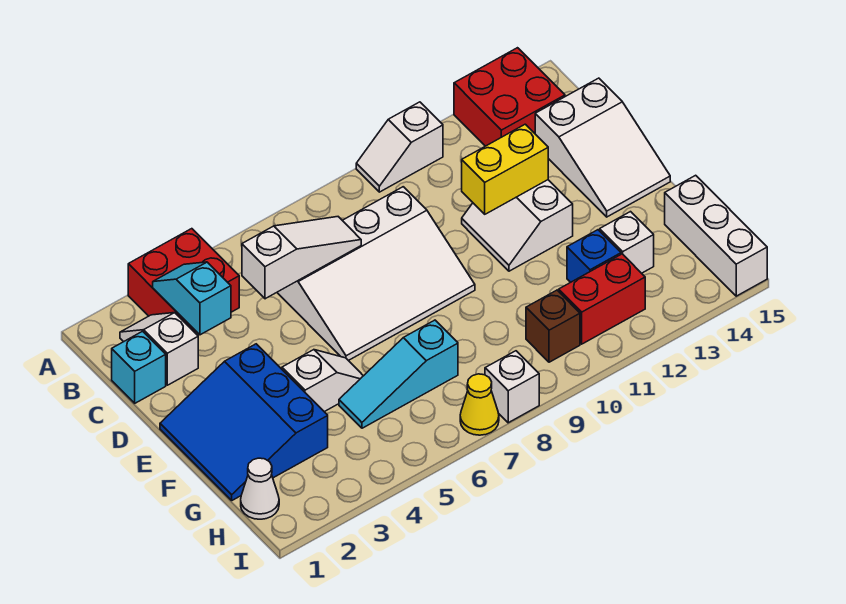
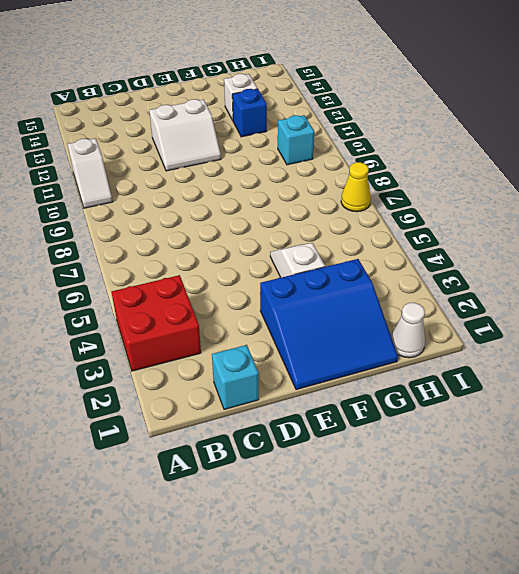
cyan 1x1 brick [278,115,314,165] -> brown 1x1 brick [526,290,580,362]
none -> red 2x2 brick [454,48,565,146]
none -> white 1x2 slope [120,313,198,385]
none -> white 3x4 slope [277,187,475,361]

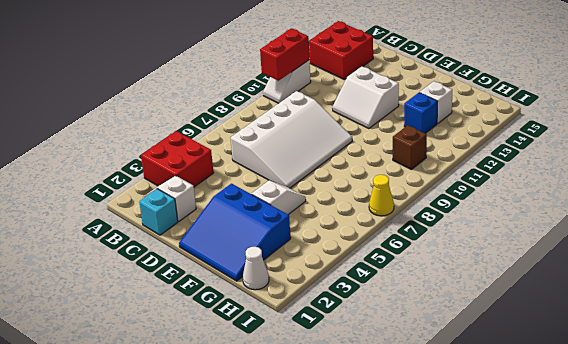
red 1x2 brick [260,28,310,81] -> red 1x2 brick moved to [559,254,645,344]
none -> white 2x3 slope [535,78,670,217]
none -> cyan 1x3 slope [339,320,458,428]
none -> white 1x3 brick [665,175,767,296]

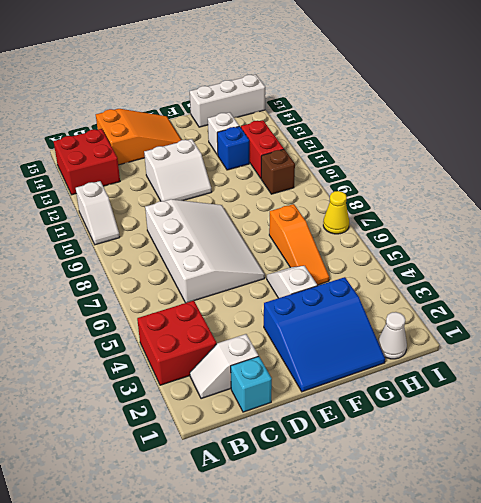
orange 2x3 slope [96,109,181,165] -> white 2x3 slope [535,78,670,217]
orange 1x3 slope [269,204,329,285] -> cyan 1x3 slope [339,320,458,428]
none -> white 1x1 brick [485,351,539,423]
none -> cyan 1x2 slope [153,262,231,335]
none -> white 1x3 slope [242,217,361,299]

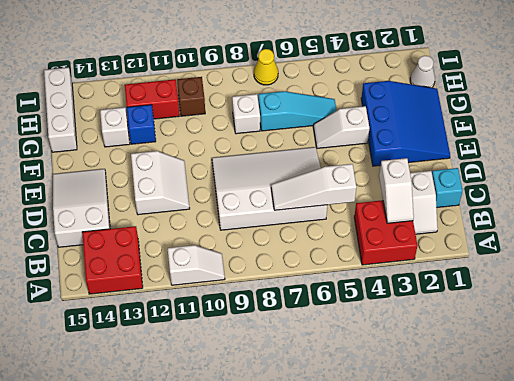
white 1x2 slope [379,158,414,223] -> cyan 1x2 slope [153,262,231,335]
white 1x1 brick [232,94,260,134] -> white 1x1 brick moved to [485,351,539,423]
none -> yellow 1x2 brick [462,124,548,214]

